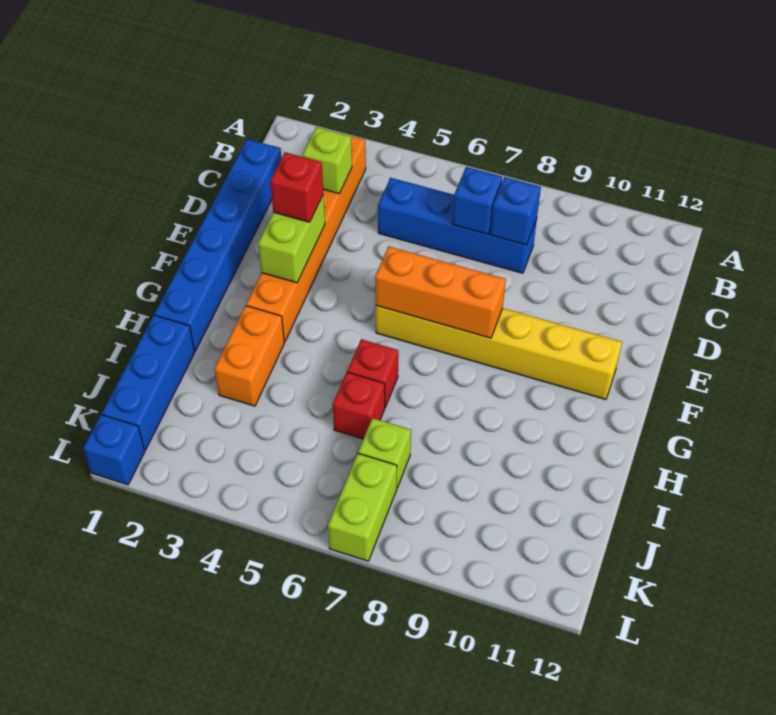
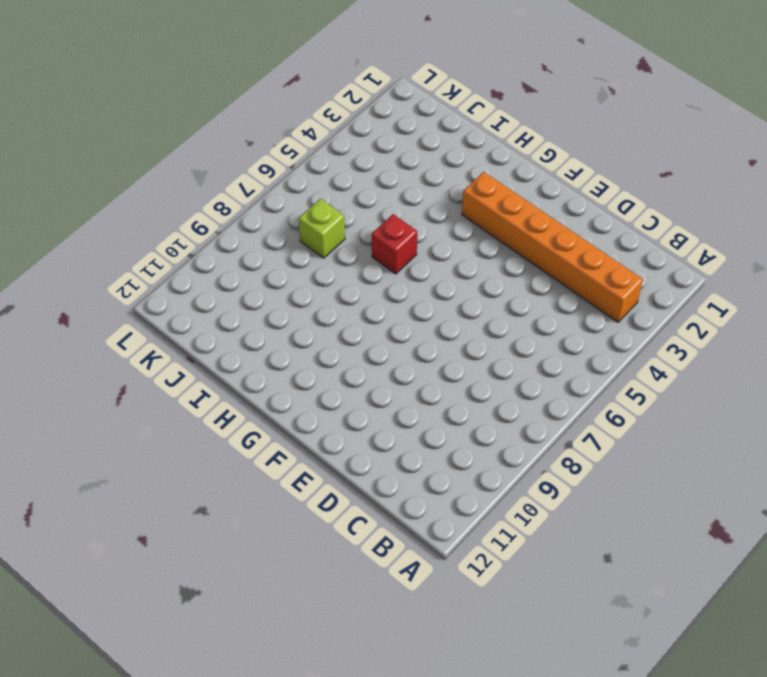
none -> blue 1x6 brick [155,139,281,351]
none -> blue 1x4 brick [378,178,537,273]
none -> yellow 1x6 brick [376,306,622,399]

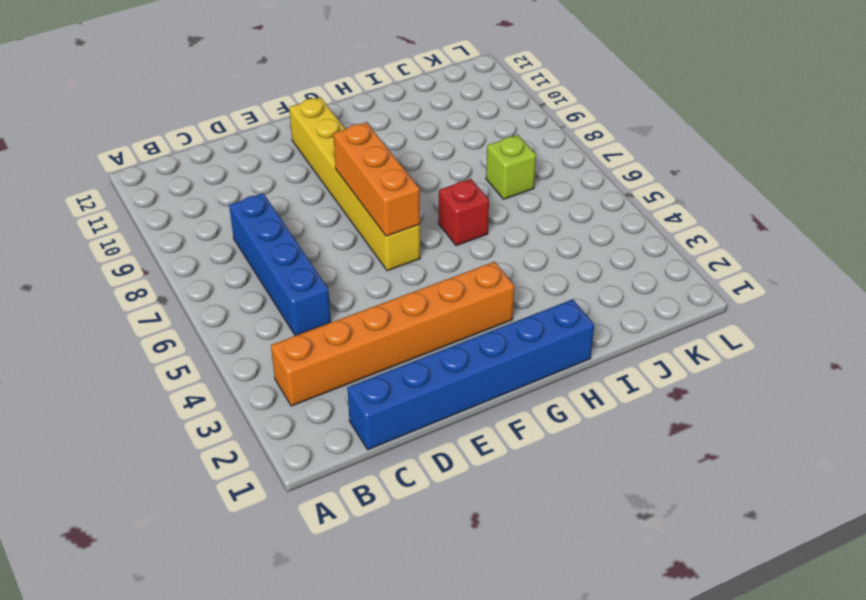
none -> orange 1x2 brick [214,306,284,406]
none -> blue 1x3 brick [102,315,195,450]
none -> red 1x1 brick [333,372,385,439]

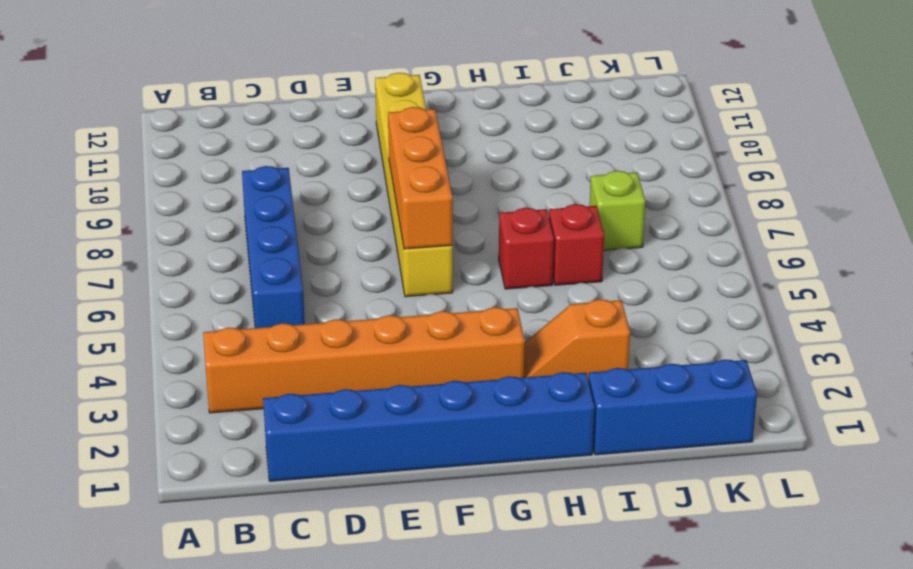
orange 1x2 slope [524,299,630,381] -> orange 1x2 brick [214,306,284,406]
none -> lime 1x2 brick [328,454,397,561]
none -> blue 1x1 brick [83,415,145,485]
none -> lime 1x1 brick [303,127,352,194]

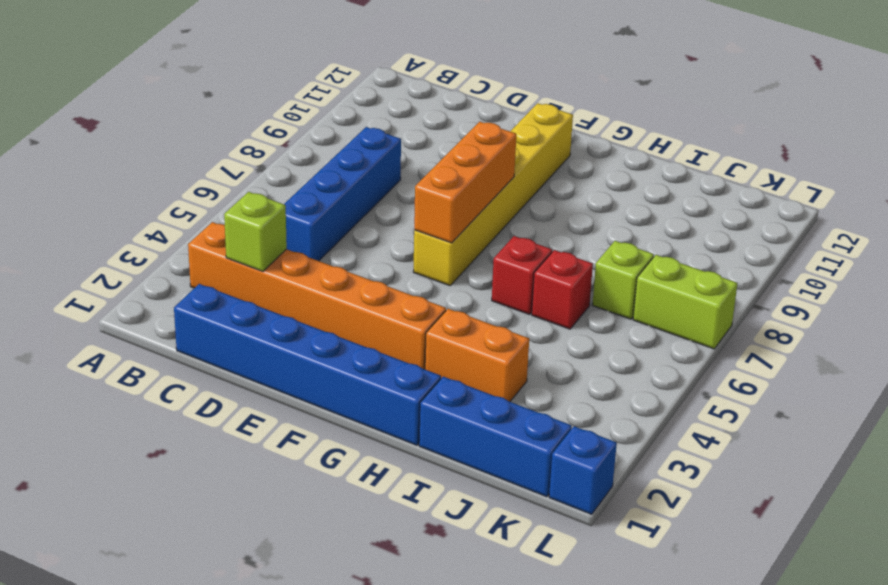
none -> blue 1x1 brick [453,167,502,234]
none -> blue 1x1 brick [490,177,541,245]
none -> lime 1x2 brick [258,195,325,283]

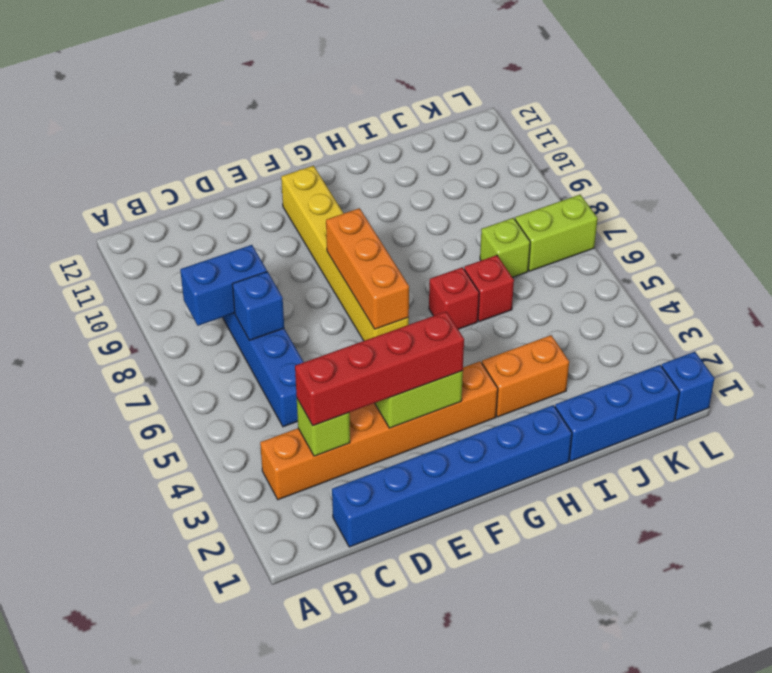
blue 1x2 brick [180,245,267,326] -> blue 1x1 brick [490,177,541,245]
red 1x4 brick [295,312,464,426] -> red 1x1 brick [270,152,323,222]

